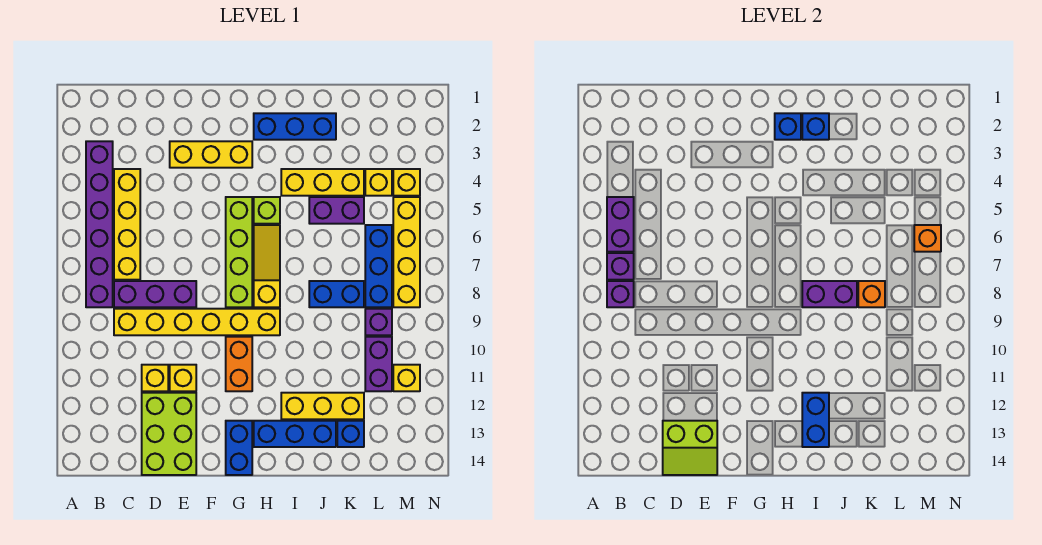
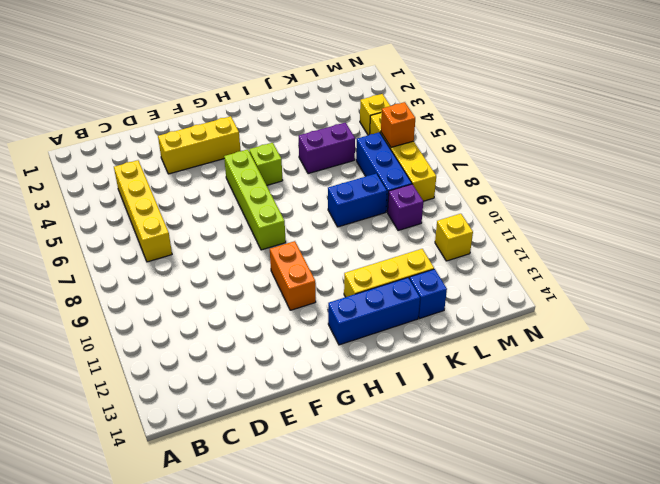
none -> purple 1x6 brick [86,141,113,307]
none -> purple 1x3 brick [114,281,196,307]
none -> yellow 1x6 brick [114,309,280,335]
none -> yellow 1x1 brick [142,365,168,391]

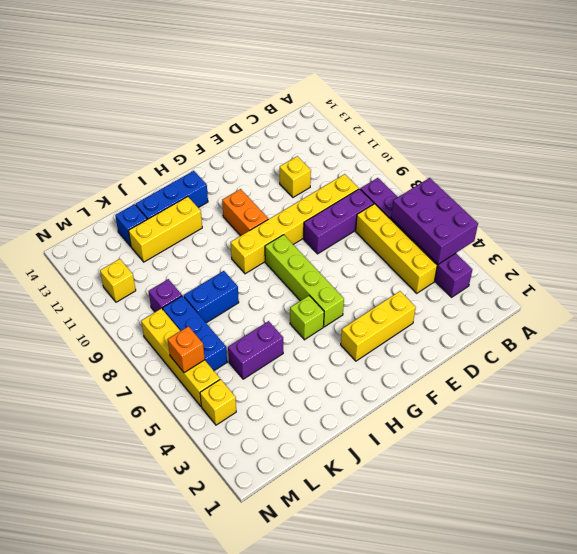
purple 2x3 brick [391,178,478,264] -> purple 1x2 brick [607,197,634,252]
none -> lime 2x3 brick [142,393,196,475]
none -> yellow 1x1 brick [170,365,196,391]
none -> blue 1x2 brick [226,421,252,475]
none -> blue 1x3 brick [254,113,336,140]

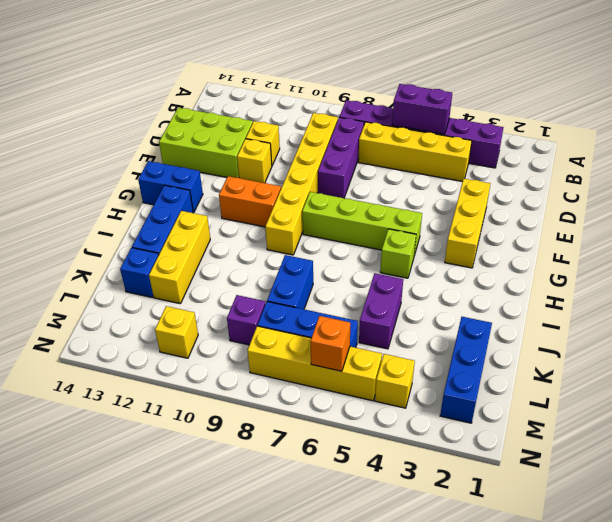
blue 1x3 brick [440,317,492,423] -> blue 1x3 brick moved to [254,113,336,140]
none -> yellow 1x3 slope [254,225,280,307]
none -> yellow 1x3 brick [281,169,364,196]
none -> yellow 1x1 brick [365,169,392,196]
none -> purple 1x2 brick [365,337,392,391]

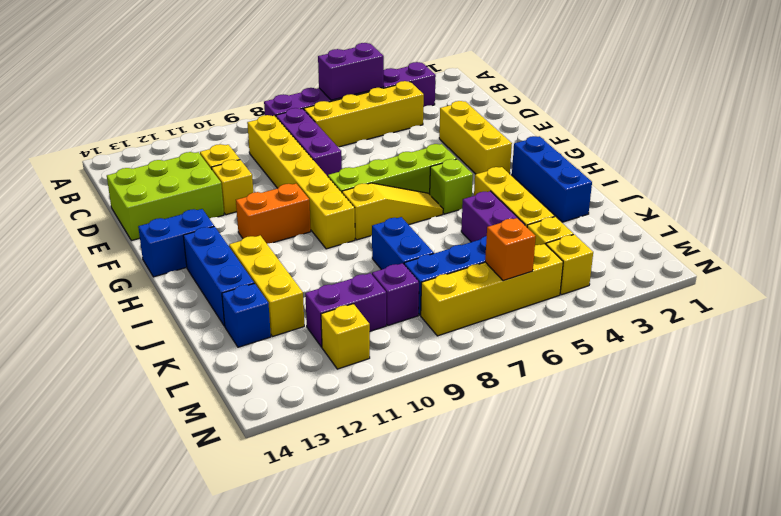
none -> purple 1x1 brick [607,253,634,280]
none -> purple 1x1 brick [607,281,634,307]
none -> lime 2x2 slope [663,421,717,475]
none -> blue 1x1 brick [775,113,801,140]

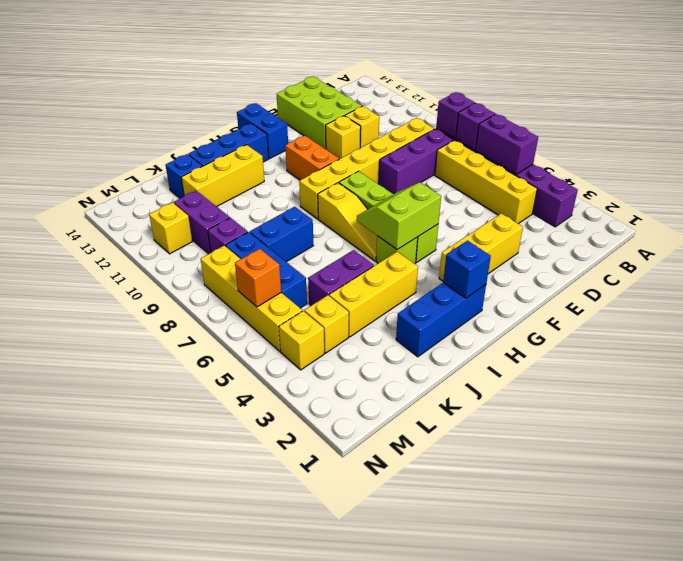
lime 2x2 slope [357,182,441,250] -> lime 2x2 slope moved to [663,421,717,475]
none -> blue 1x1 brick [802,113,829,140]
none -> purple 1x2 brick [802,281,857,307]
none -> blue 1x2 brick [802,393,829,447]
none -> orange 1x1 brick [858,281,885,307]

